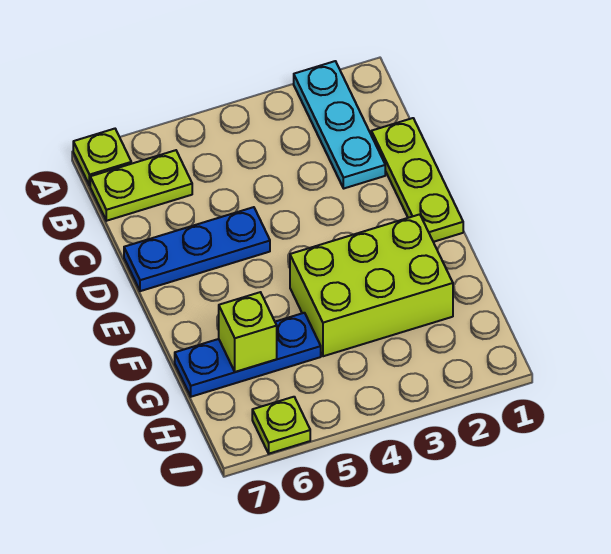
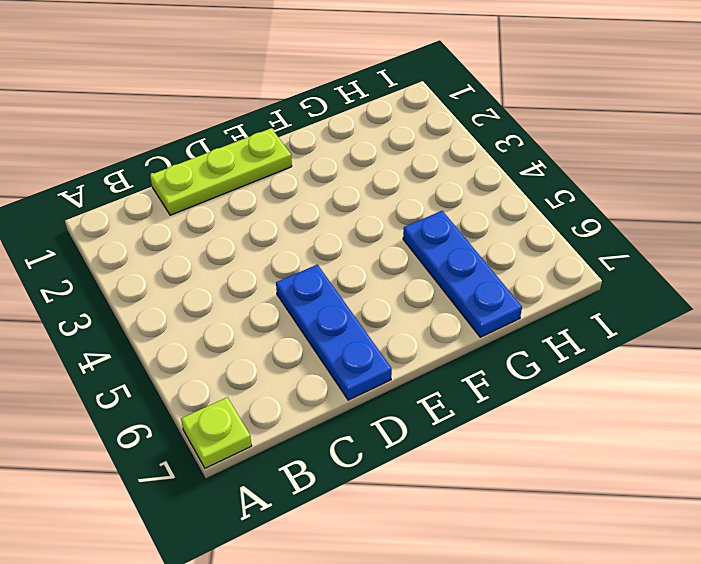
none -> cyan 1x3 plate [294,61,385,188]
none -> lime 1x2 plate [90,150,192,221]

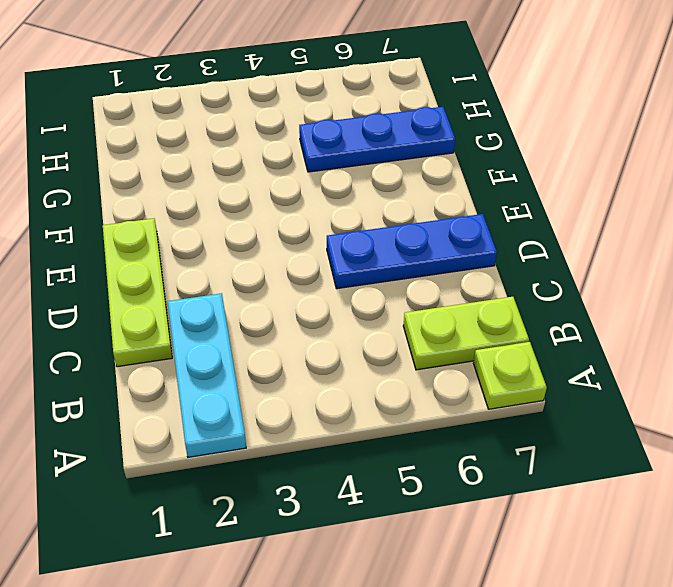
none -> lime 2x3 brick [290,214,453,356]
none -> lime 1x1 plate [252,397,310,454]

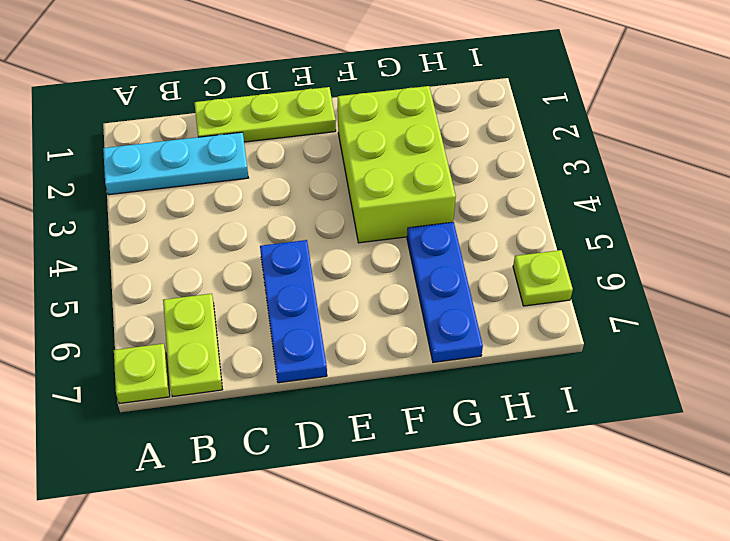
none -> lime 1x1 brick [219,292,277,372]

